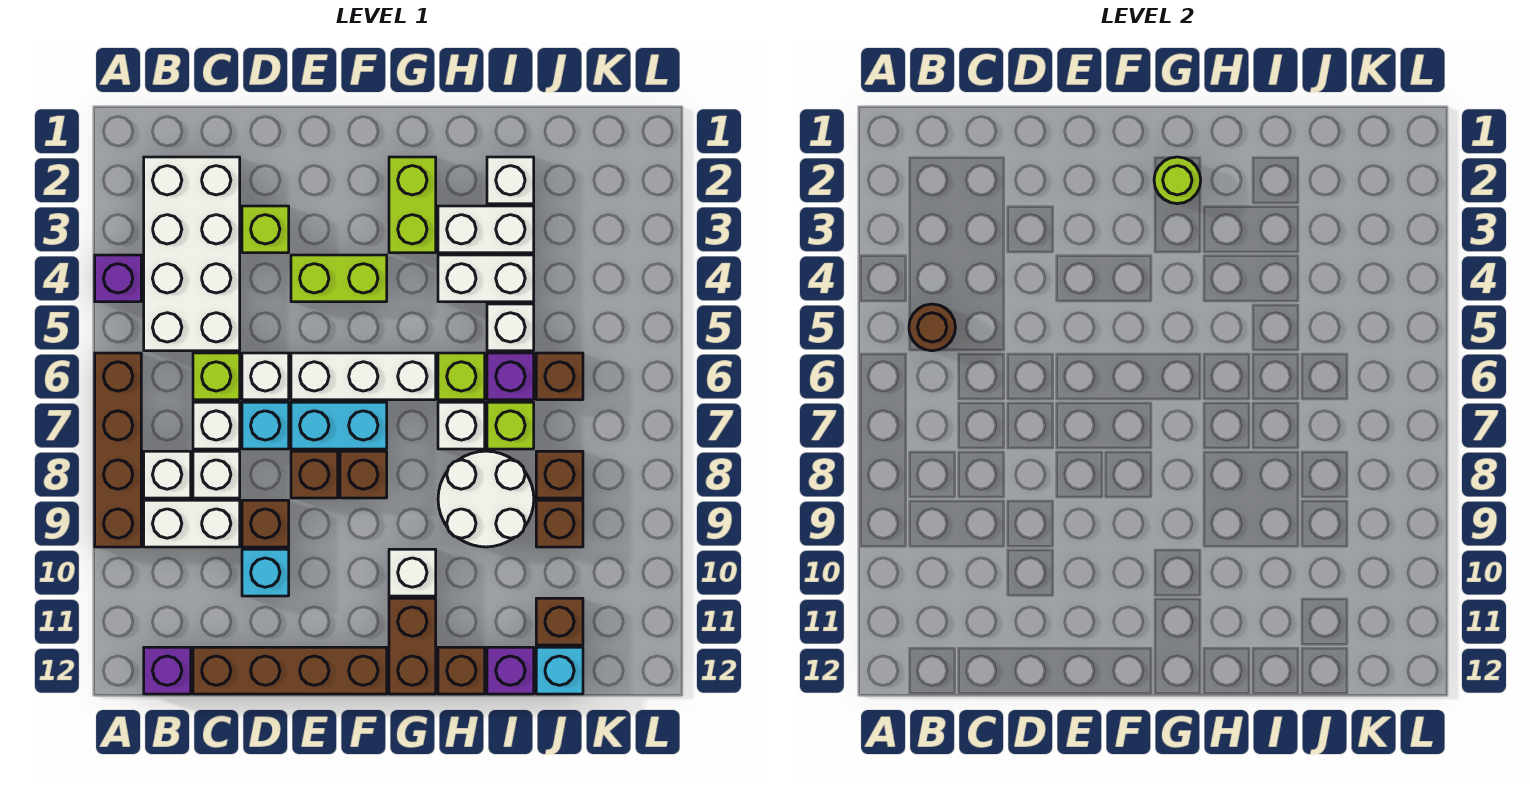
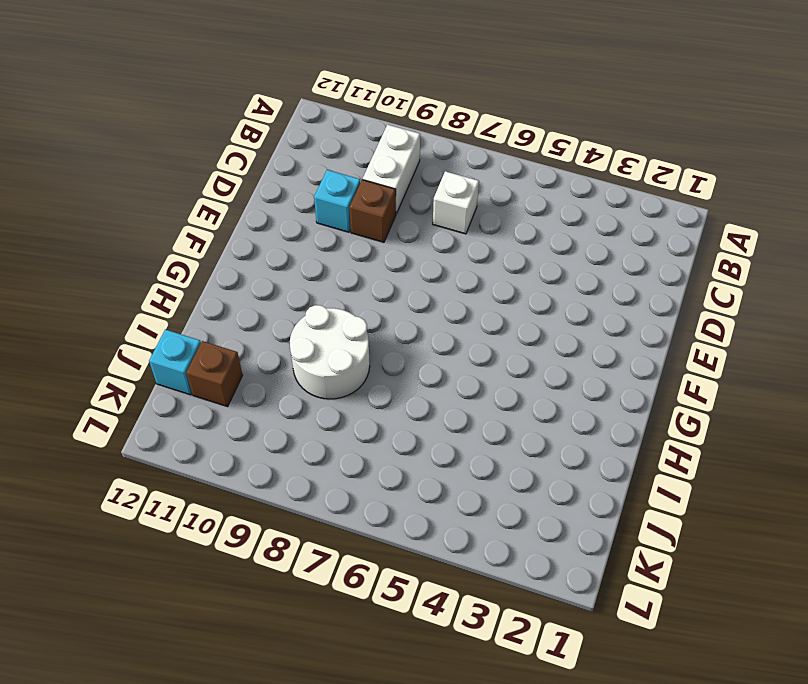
none -> purple 1x1 brick [95,255,141,302]
none -> brown 1x4 brick [95,353,141,547]
none -> white 2x4 brick [144,157,240,351]
none -> white 1x1 brick [144,451,191,498]

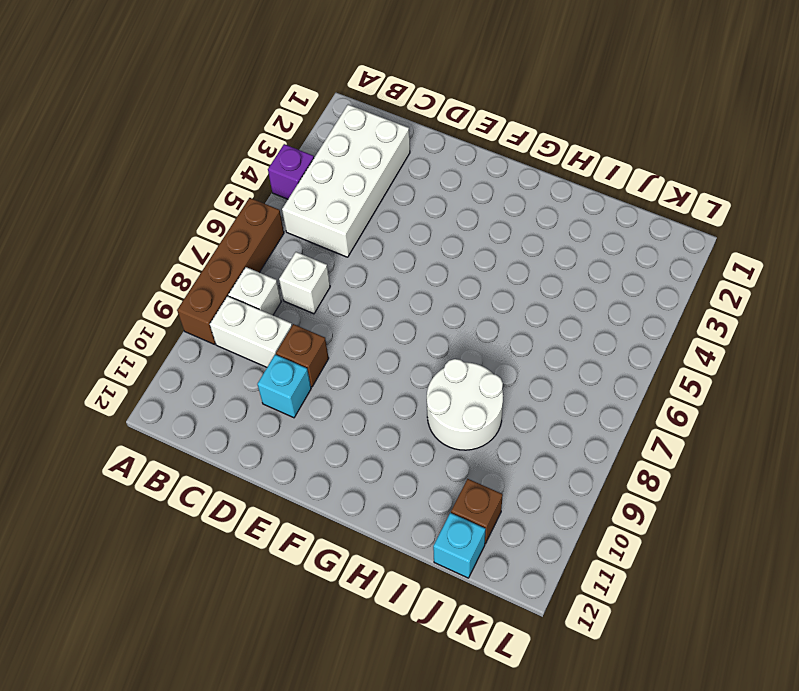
none -> purple 1x1 brick [144,647,191,694]
none -> lime 1x1 brick [193,353,240,400]
none -> white 1x1 brick [193,451,240,498]
none -> brown 1x4 brick [193,647,387,694]

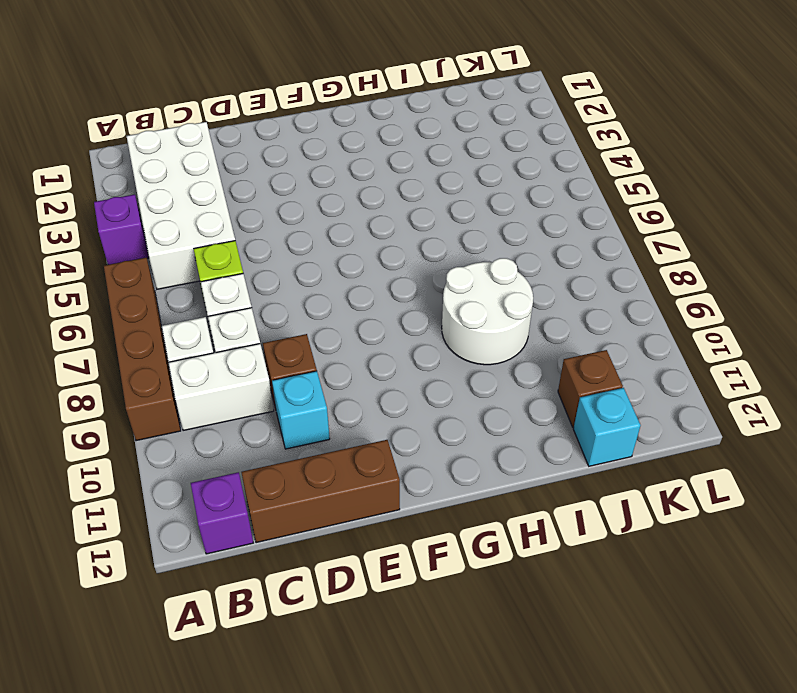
brown 1x3 brick [241,440,400,543] -> brown 1x4 brick [193,647,387,694]
none -> lime 1x1 brick [242,206,289,253]
none -> white 1x1 brick [242,353,289,400]
none -> cyan 1x1 brick [242,402,289,449]
none -> lime 1x2 brick [291,255,387,302]

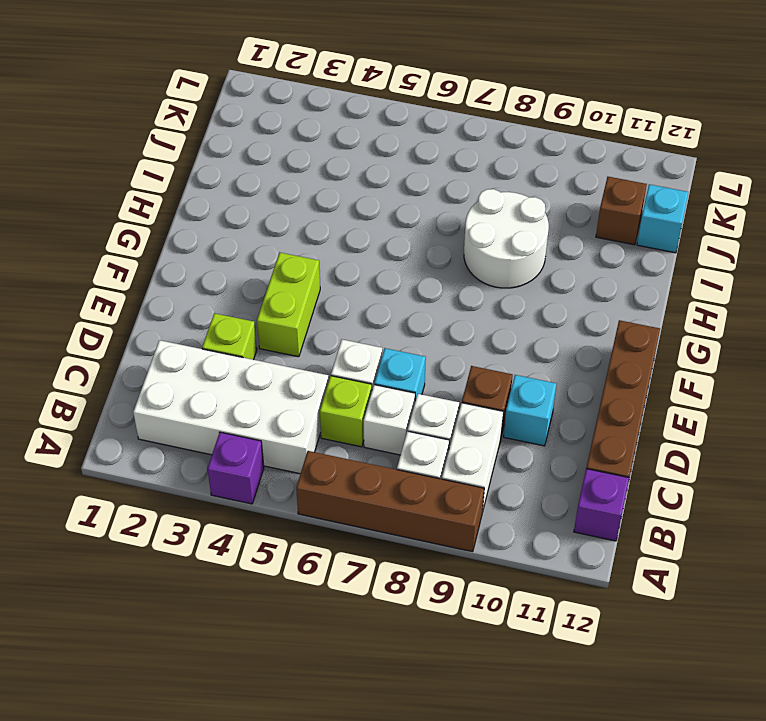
none -> white 1x3 brick [291,353,436,400]
none -> cyan 1x2 brick [291,402,387,449]
none -> brown 1x1 brick [291,451,338,498]
none -> brown 1x1 brick [340,451,387,498]

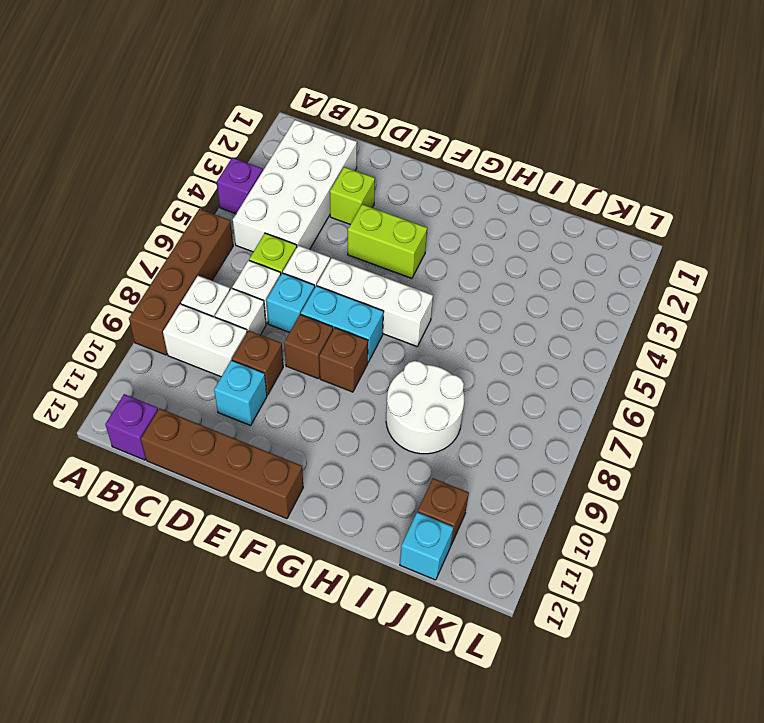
none -> lime 1x2 brick [389,157,436,253]
none -> white 1x1 brick [389,549,436,596]
none -> brown 1x2 brick [389,598,436,694]
none -> white 1x2 brick [438,206,534,253]

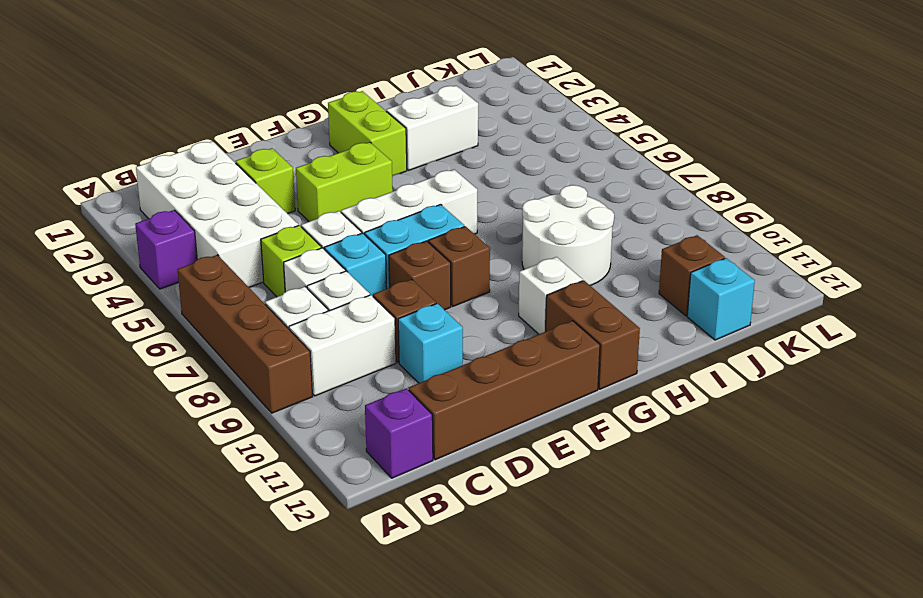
none -> white 1x2 brick [438,255,534,302]
none -> lime 1x1 brick [438,353,485,400]
none -> white 1x1 brick [438,402,485,449]
none -> brown 1x1 brick [438,647,485,694]

